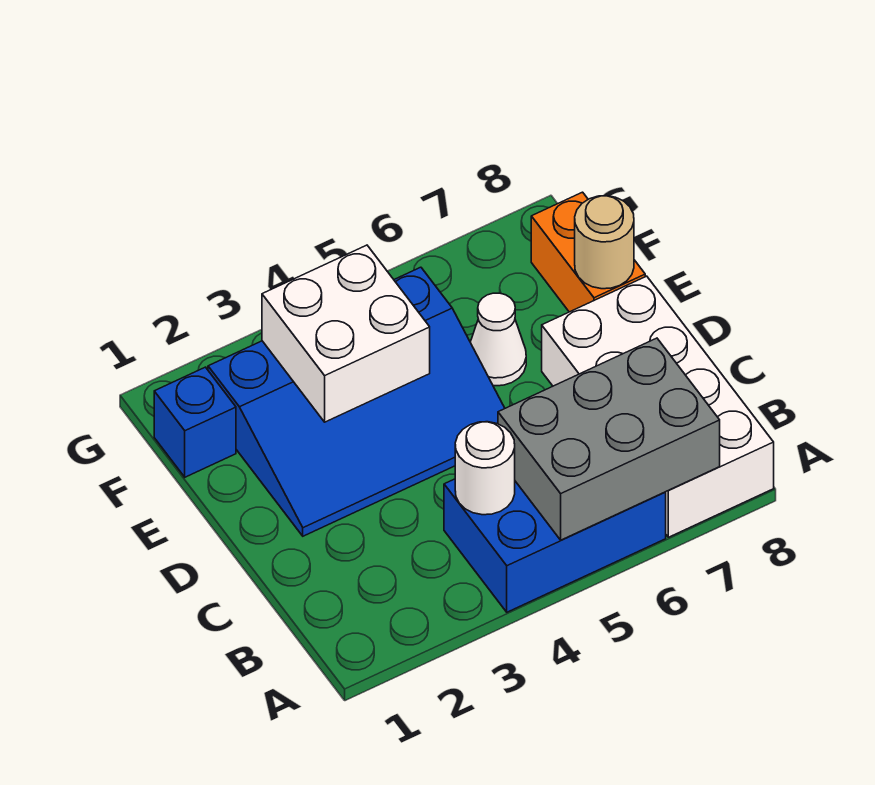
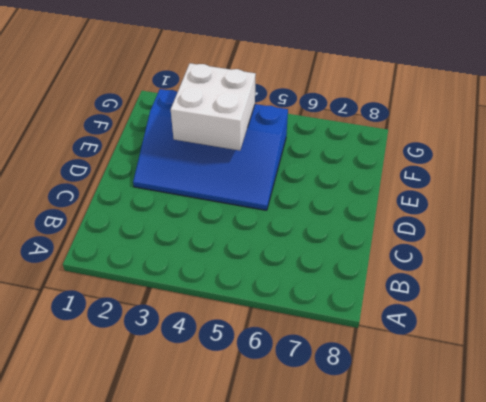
none -> blue 2x3 brick [444,479,666,612]
none -> white 2x4 brick [542,276,774,537]

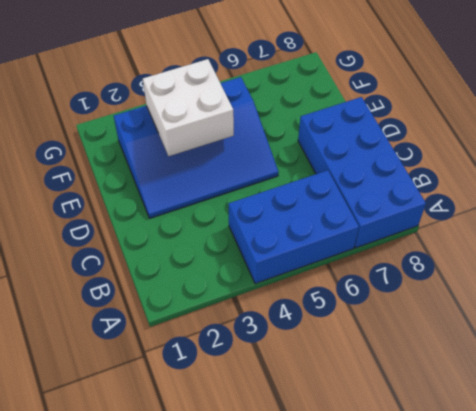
blue 2x4 brick [298,97,426,248] -> white 2x4 brick [542,276,774,537]
none -> white 1x1 cone [470,293,526,386]
none -> orange 1x2 brick [531,192,645,312]

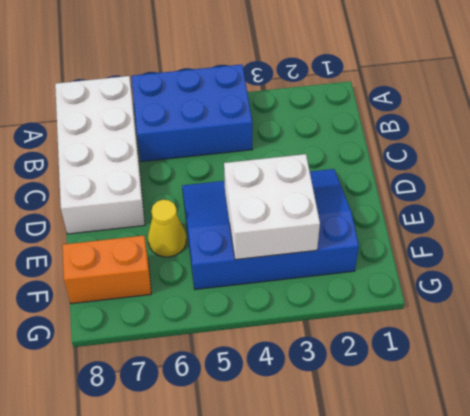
yellow 1x1 cone [148,200,186,257] -> white 1x1 cone [470,293,526,386]
orange 1x2 brick [62,236,151,304] -> orange 1x2 brick turned to [531,192,645,312]
none -> blue 1x1 brick [154,367,236,477]
none -> grey 2x3 brick [498,338,720,540]

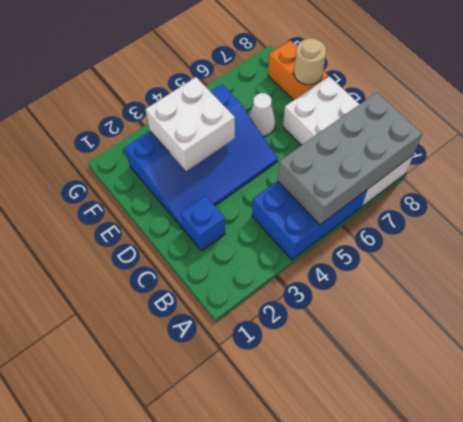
grey 2x4 brick [278,92,422,225] -> grey 2x3 brick [498,338,720,540]
blue 1x1 brick [181,196,225,251] -> blue 1x1 brick moved to [154,367,236,477]
none -> white 1x1 round brick [455,422,515,515]

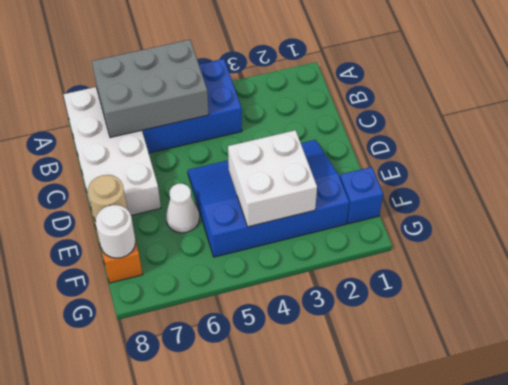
white 1x1 round brick [95,205,135,258] -> white 1x1 round brick moved to [455,422,515,515]

